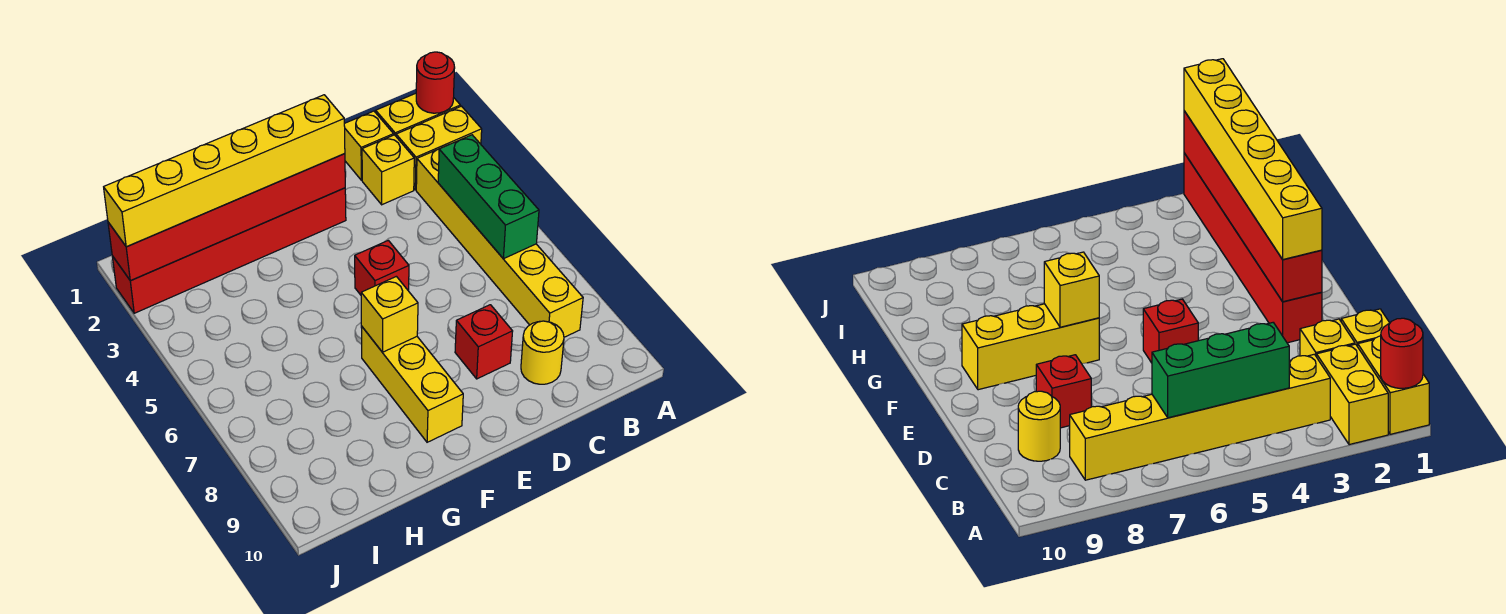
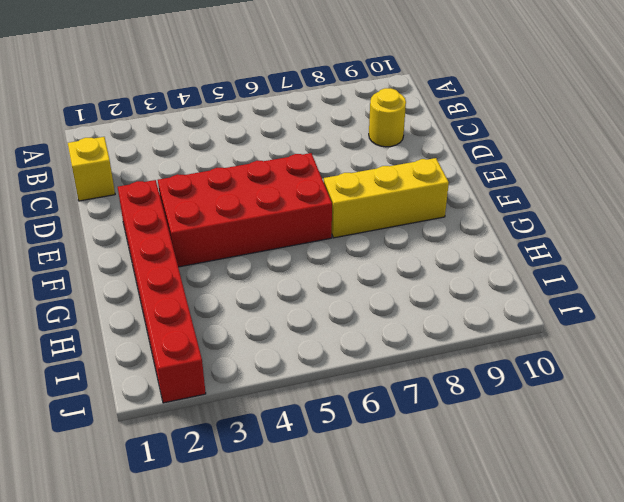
red 2x4 brick [158,153,332,267] -> red 1x1 brick [355,240,409,295]
none -> yellow 1x2 brick [376,93,460,136]
none -> yellow 1x2 brick [396,106,482,190]
none -> yellow 1x6 brick [416,149,583,337]

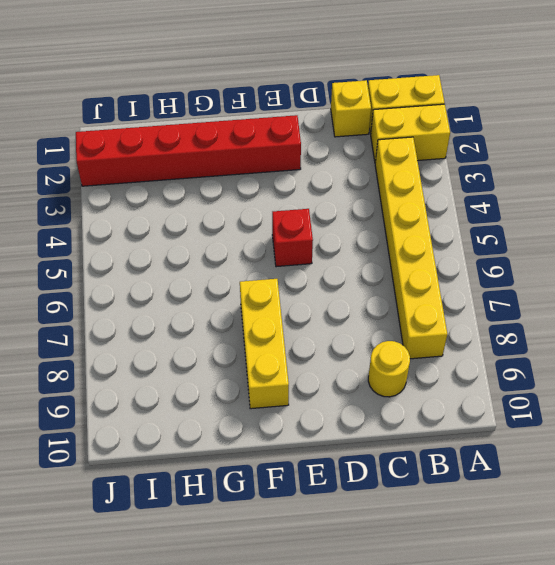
none -> yellow 1x1 brick [362,135,414,205]
none -> red 1x1 brick [455,305,513,379]
none -> red 1x1 round brick [416,52,455,113]

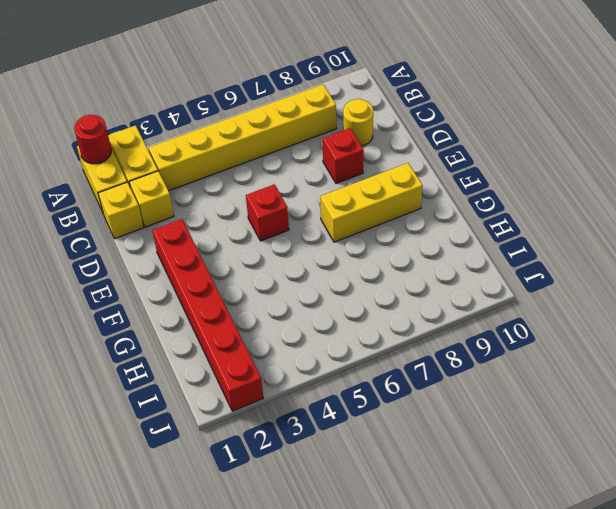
none -> green 1x3 brick [438,135,539,259]
none -> red 1x6 brick [108,154,345,281]
none -> yellow 1x1 brick [361,276,418,352]

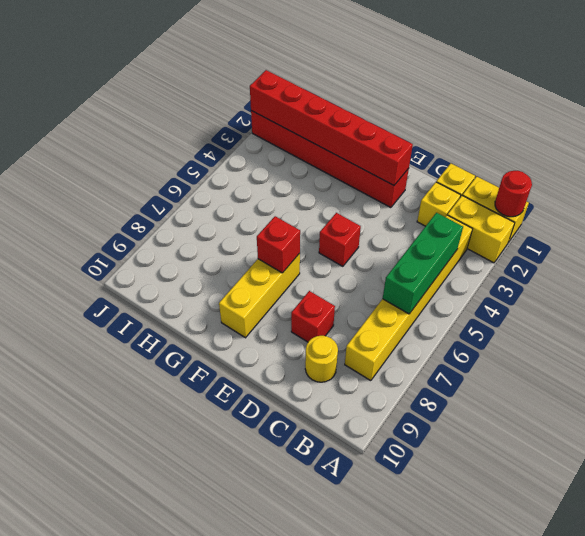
red 1x1 brick [257,216,300,273] -> yellow 1x1 brick [361,276,418,352]
none -> yellow 1x6 brick [104,95,345,247]

